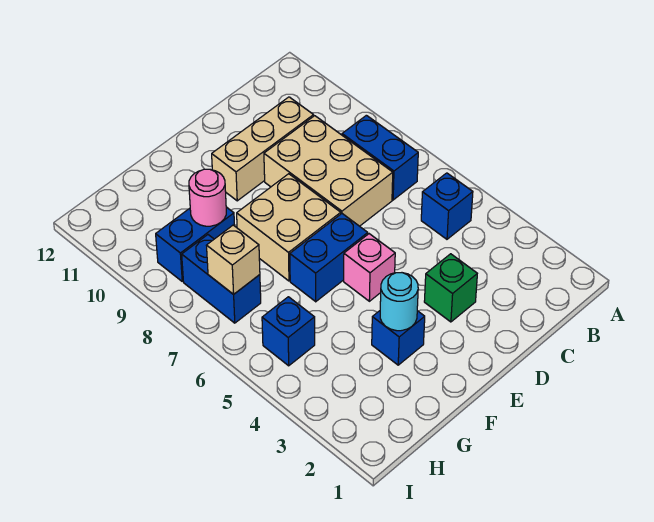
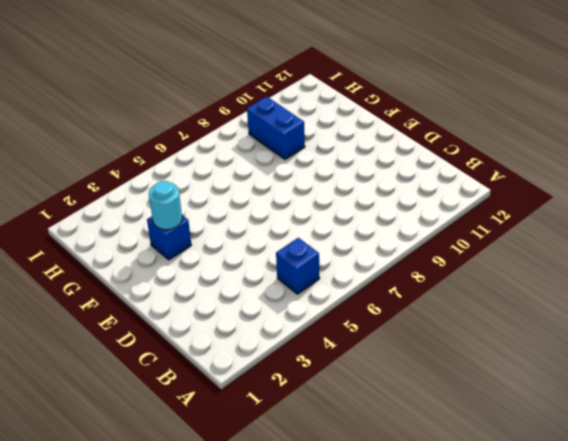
none -> blue 1x2 brick [342,115,418,200]
none -> tan 2x3 brick [264,116,393,226]
none -> tan 1x3 brick [212,97,314,201]

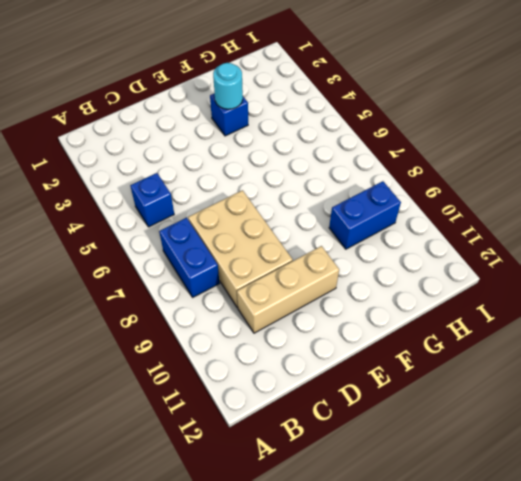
none -> green 1x1 brick [424,254,477,322]
none -> pink 1x1 brick [344,234,395,301]
none -> blue 1x2 brick [290,214,368,302]

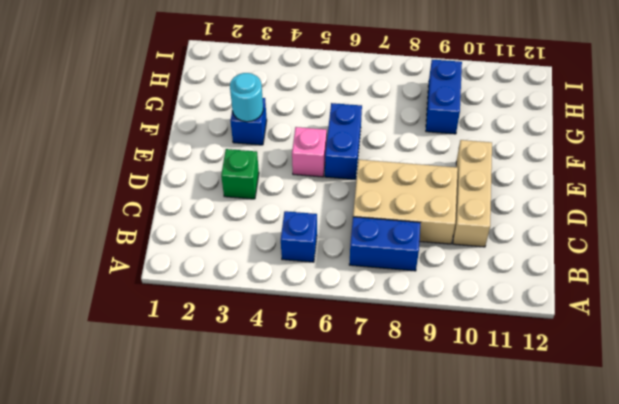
none -> tan 2x2 brick [237,174,341,281]
none -> blue 1x1 brick [262,297,315,366]
none -> blue 1x2 brick [182,235,261,323]

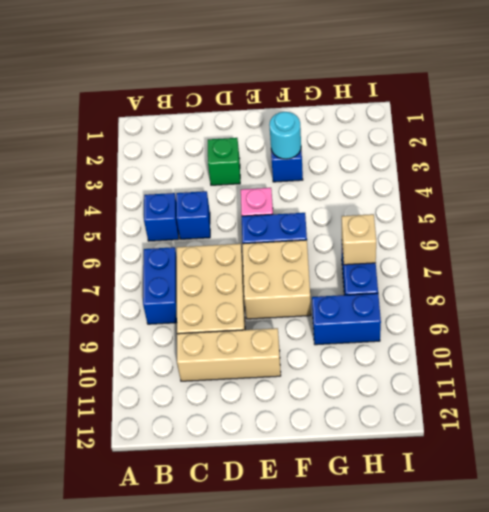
blue 1x1 brick [176,191,210,239] -> blue 1x1 brick moved to [262,297,315,366]
none -> pink 1x1 round brick [189,169,226,226]

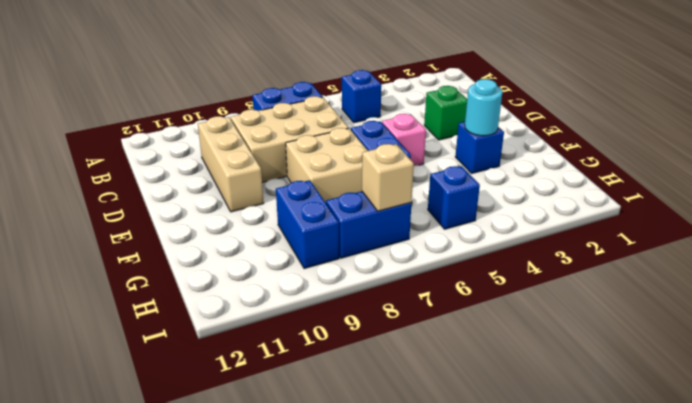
none -> pink 1x1 round brick [189,169,226,226]

